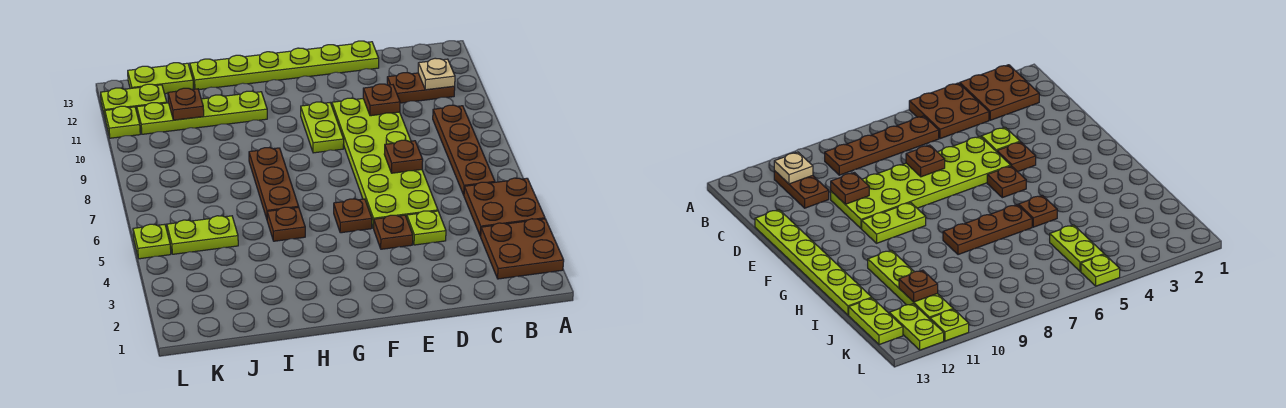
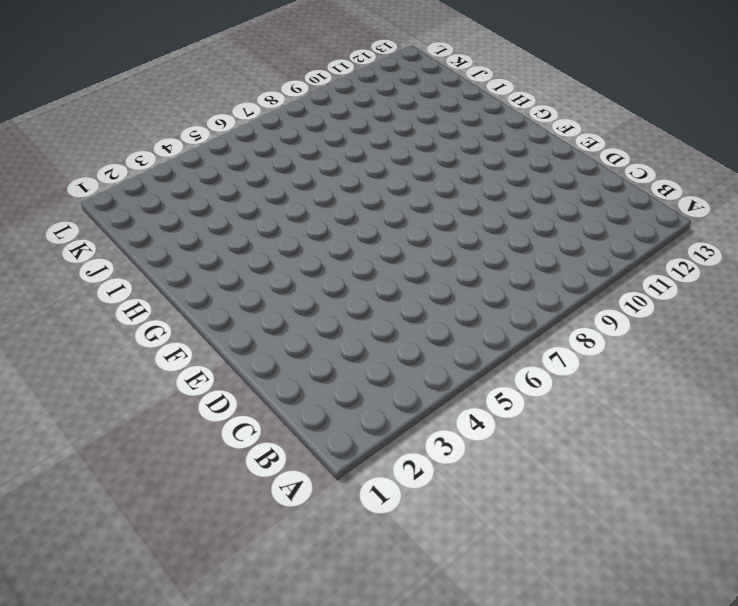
none -> brown 2x2 plate [481,219,564,279]
none -> brown 2x2 plate [464,178,545,236]
none -> brown 1x4 plate [433,105,495,195]

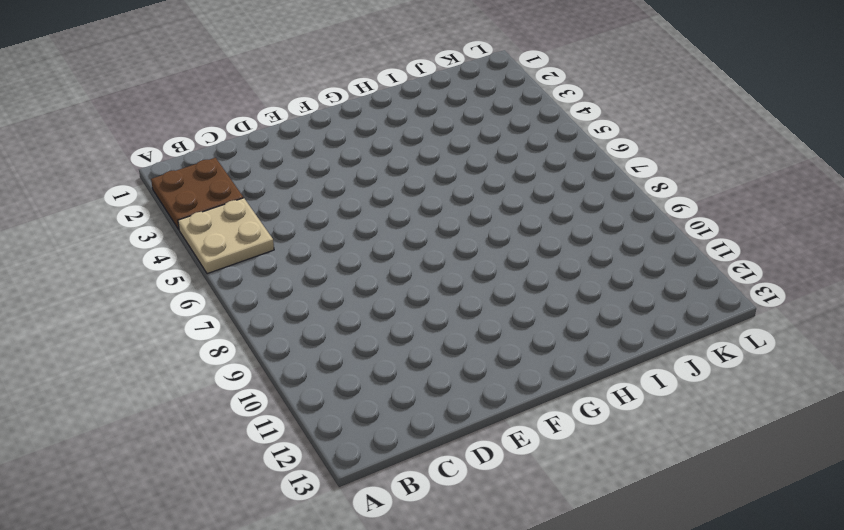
tan 2x2 plate [178,198,274,274] -> brown 2x2 plate [464,178,545,236]
none -> brown 1x4 plate [433,105,495,195]
none -> brown 1x2 plate [387,73,455,103]
none -> lime 1x1 plate [407,211,446,245]

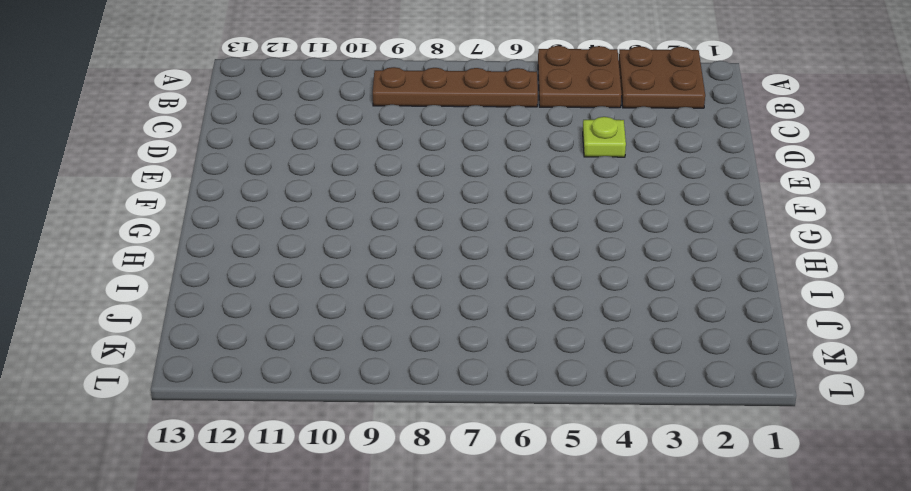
none -> brown 1x2 plate [387,73,455,103]
none -> lime 2x6 plate [332,98,438,228]
none -> lime 1x6 plate [190,41,379,90]

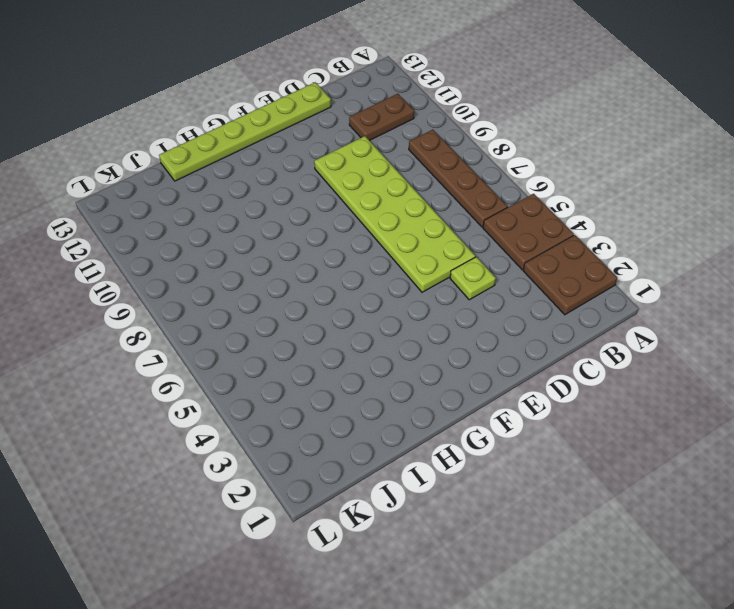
none -> brown 1x1 plate [373,215,413,249]
none -> brown 1x1 plate [334,199,372,233]
none -> lime 1x2 plate [301,102,344,153]

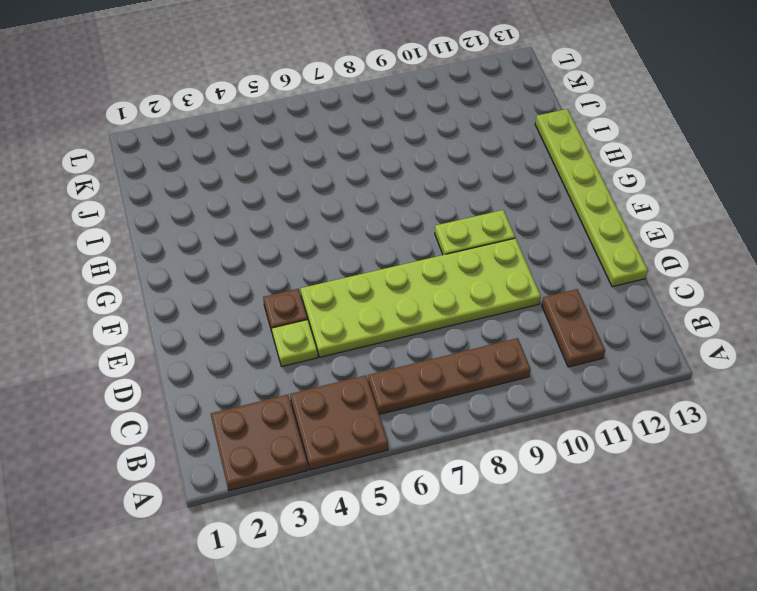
none -> brown 1x1 plate [334,199,372,233]
none -> brown 1x1 plate [267,207,305,241]
none -> brown 1x3 plate [249,148,299,219]

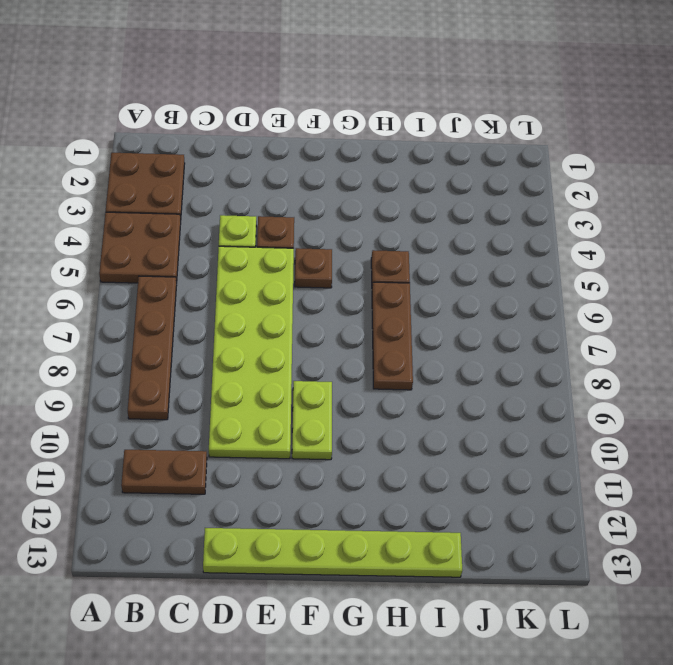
none -> lime 1x4 plate [137,91,267,134]
none -> lime 1x2 plate [167,216,238,254]
none -> lime 1x2 plate [128,63,193,94]

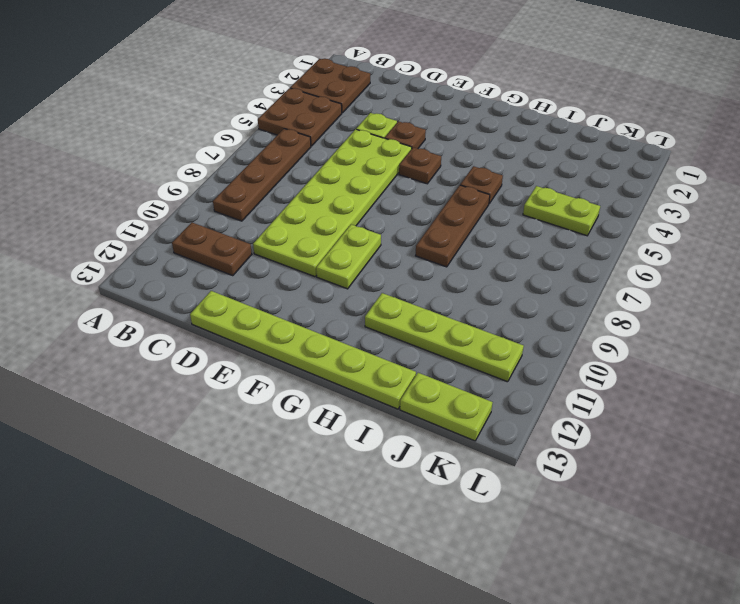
none -> lime 1x2 plate [101,84,167,116]
none -> lime 1x1 plate [133,224,171,259]
none -> lime 1x1 plate [105,106,140,138]

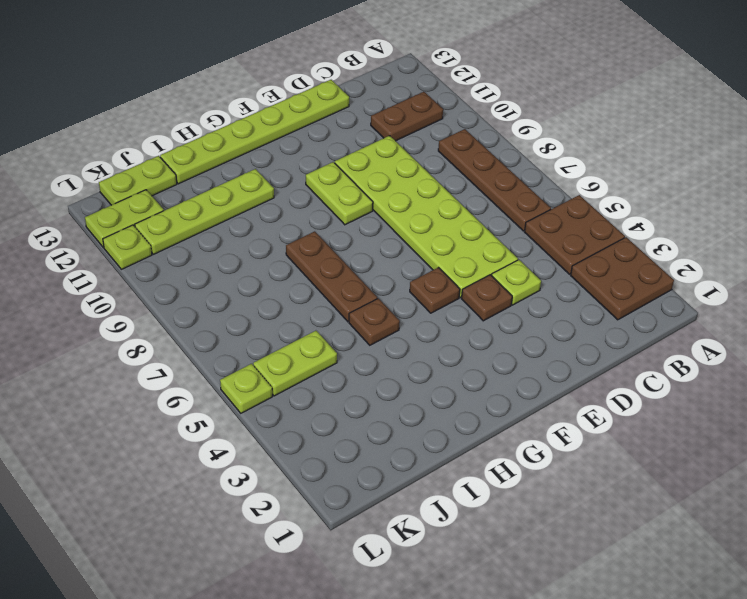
none -> tan 1x1 plate [418,58,455,90]
none -> brown 1x1 plate [384,140,423,173]
none -> brown 1x1 plate [363,84,400,116]

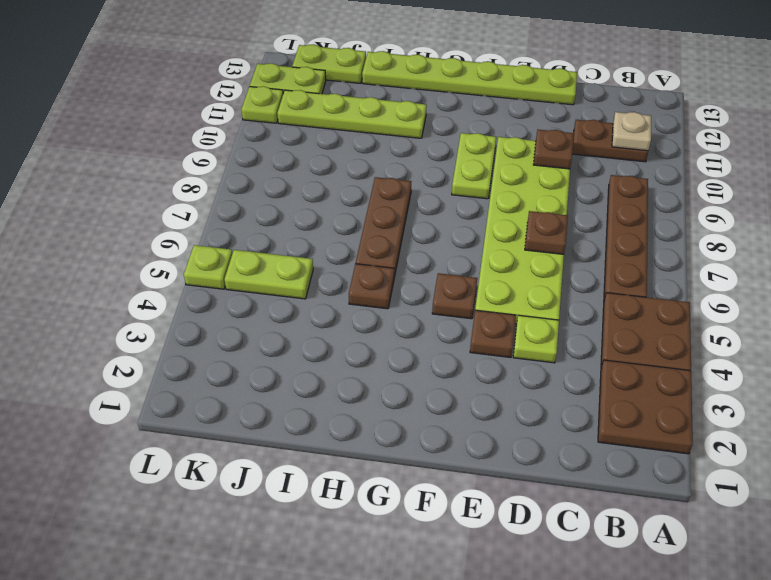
none -> brown 1x1 plate [168,88,204,120]

